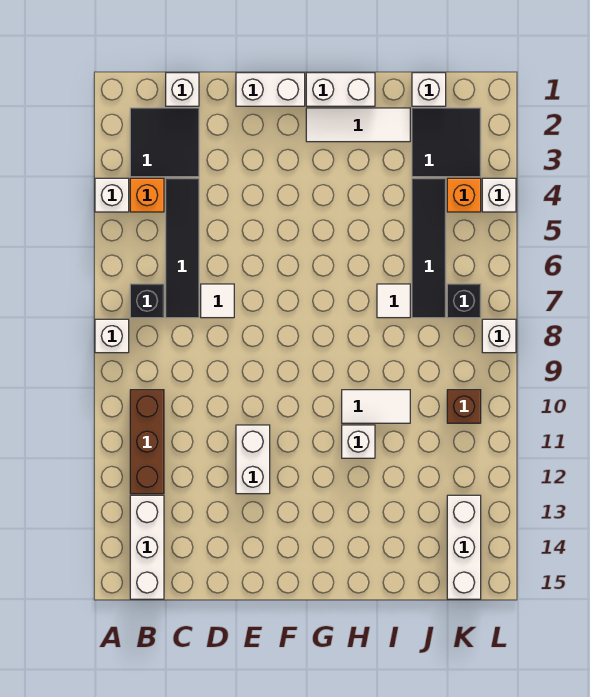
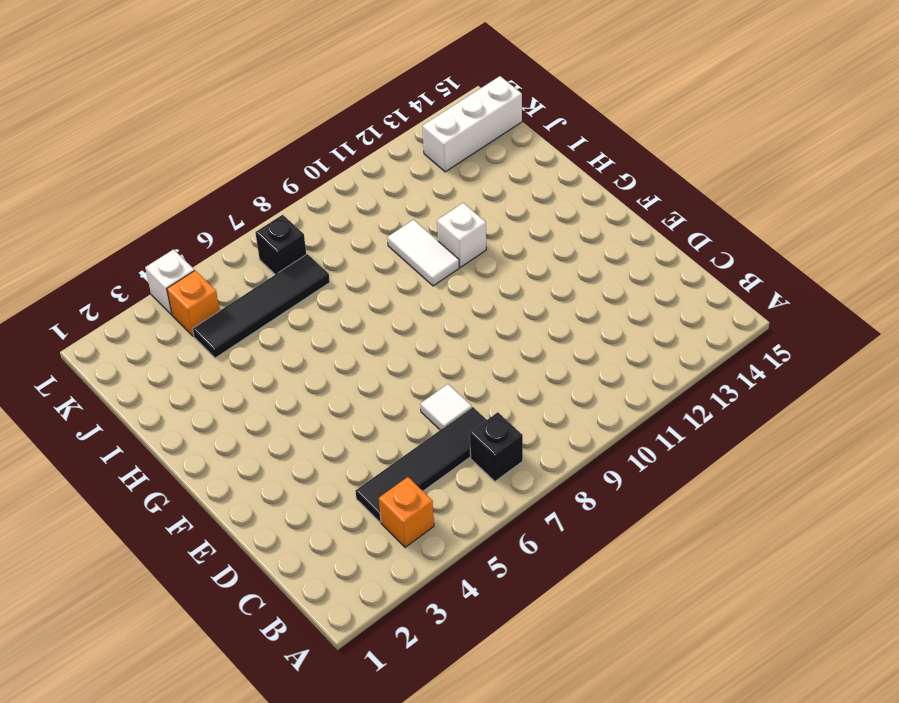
none -> white 1x1 brick [95,178,129,212]
none -> white 1x1 brick [95,319,129,353]
none -> black 2x2 tile [130,108,199,177]

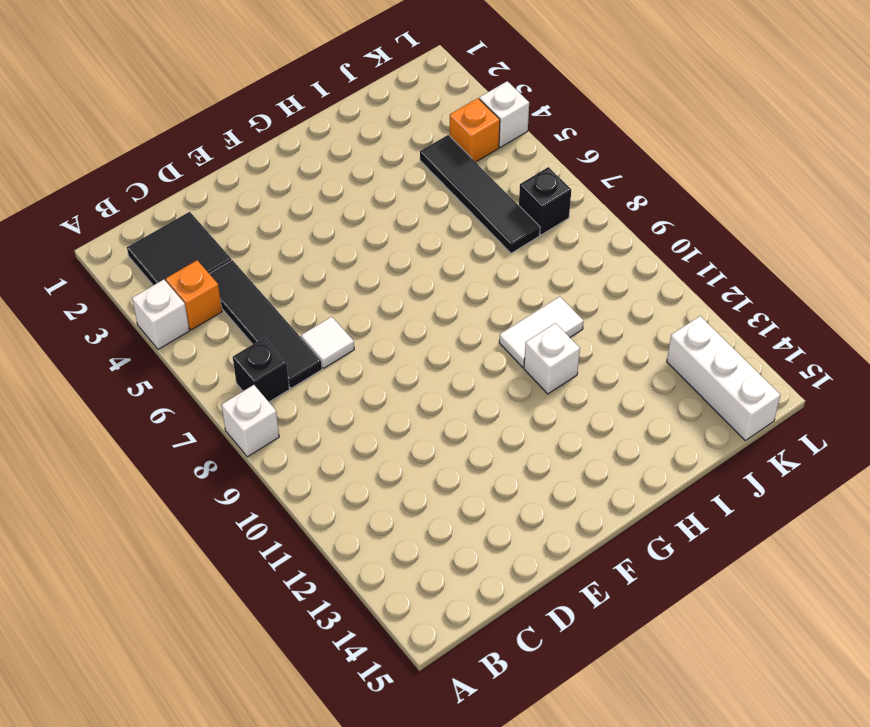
none -> brown 1x3 brick [130,390,164,494]
none -> white 1x3 brick [130,495,164,599]
none -> white 1x1 brick [166,73,199,106]

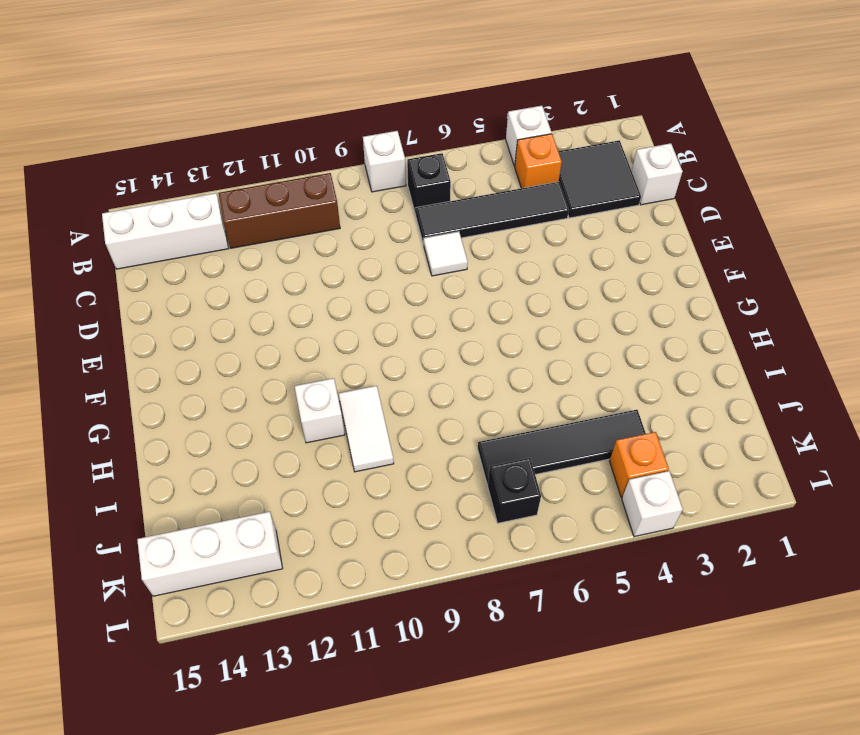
none -> white 1x2 brick [236,73,305,106]
none -> white 1x2 brick [236,425,270,494]
none -> white 1x2 brick [306,73,375,106]

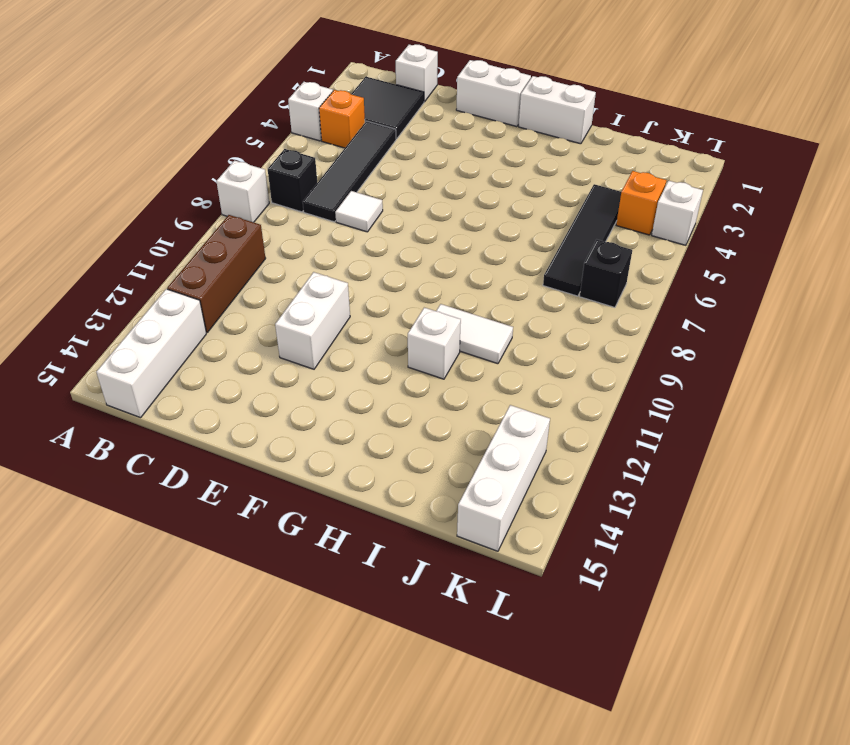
none -> white 1x3 tile [306,108,410,142]
none -> white 1x1 tile [377,284,410,318]
none -> white 1x1 brick [412,73,446,106]

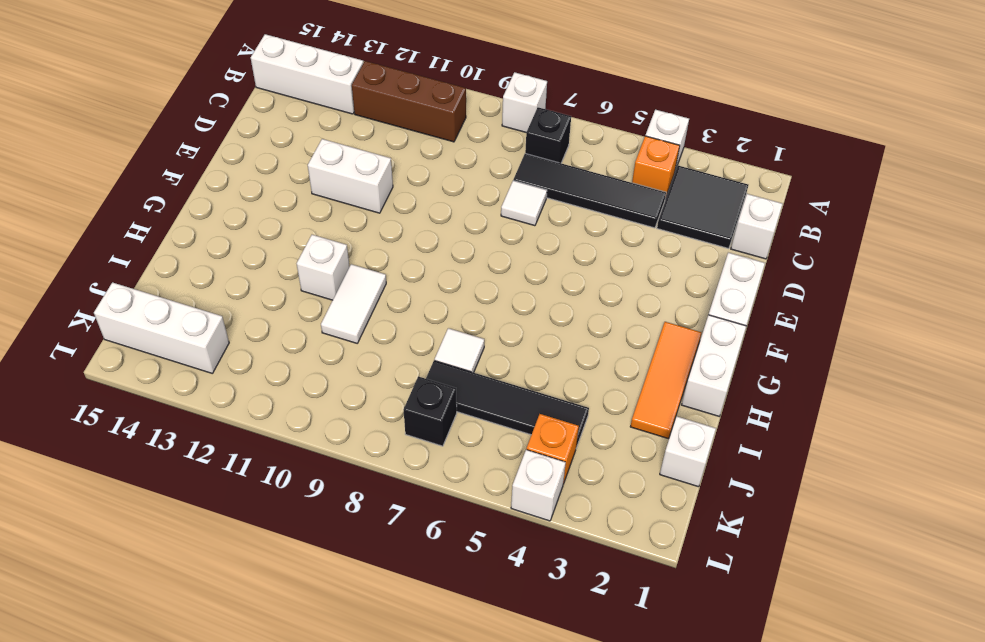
orange 1x3 tile [630,322,702,439] -> white 1x3 tile [306,108,410,142]
none -> black 2x2 tile [412,108,481,177]
none -> brown 1x1 brick [447,390,481,423]
none -> white 1x1 brick [482,319,516,353]

